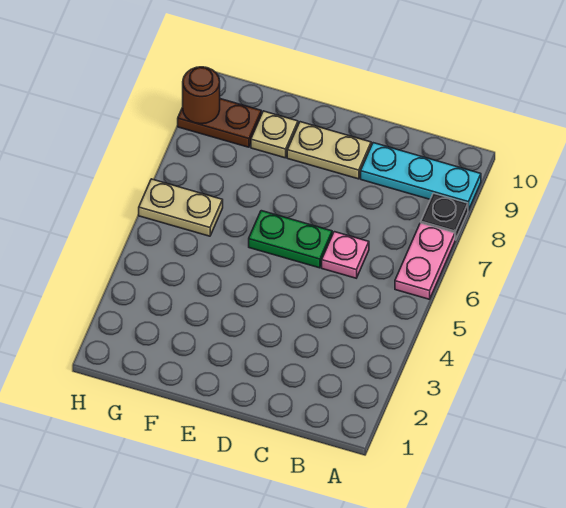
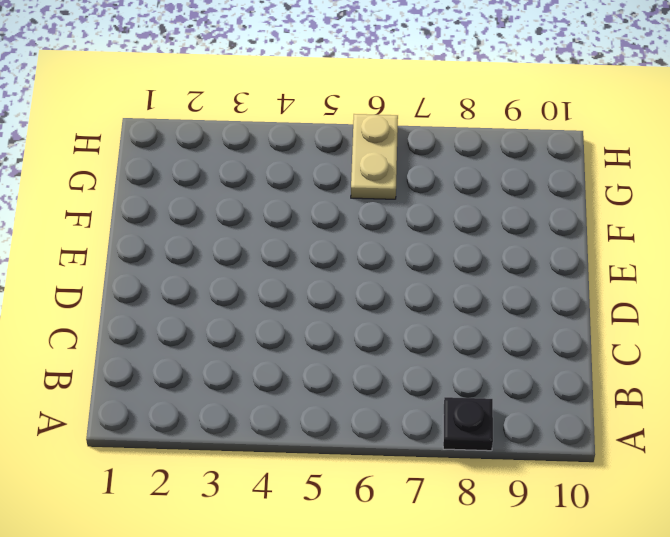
none -> pink 1x2 plate [395,223,455,299]
none -> cyan 1x3 plate [361,143,481,210]

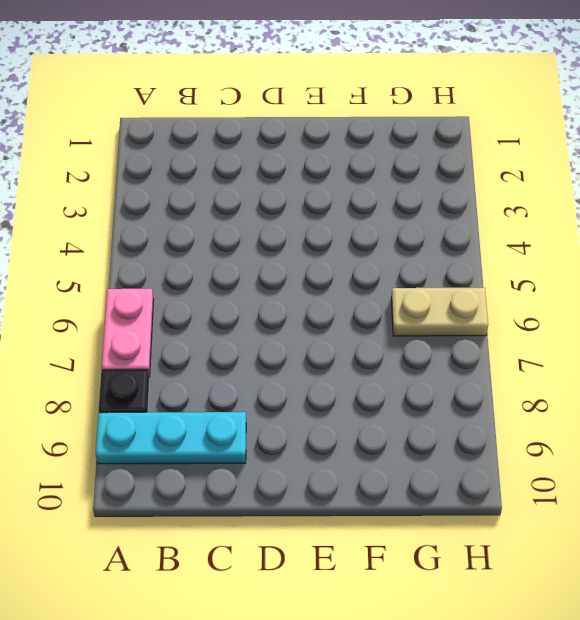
none -> pink 1x1 plate [322,232,369,278]
none -> green 1x2 plate [249,211,332,268]

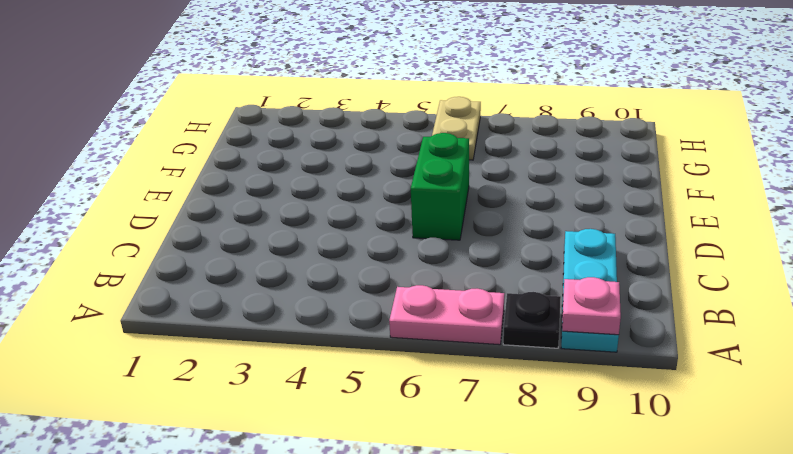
pink 1x1 plate [562,277,621,335] -> pink 1x1 plate moved to [322,232,369,278]
green 1x2 brick [411,133,469,240] -> green 1x2 plate [249,211,332,268]
none -> tan 1x2 plate [287,122,371,179]
none -> tan 1x1 plate [251,111,298,158]

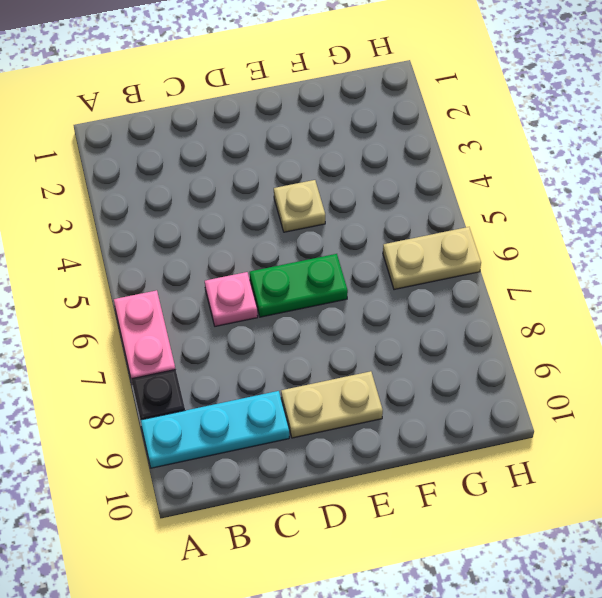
tan 1x1 plate [274,180,325,232] -> tan 1x1 plate moved to [251,111,298,158]
none -> brown 1x2 plate [178,99,261,147]
none -> brown 1x1 round brick [183,67,220,124]

